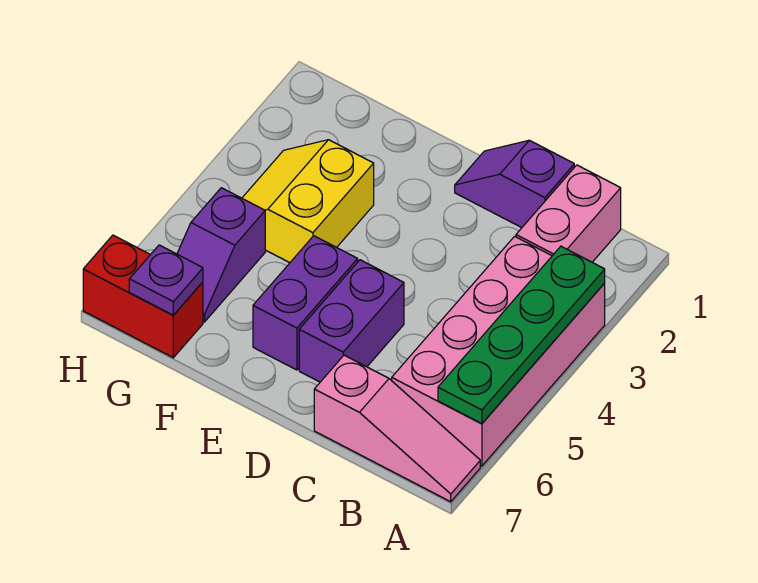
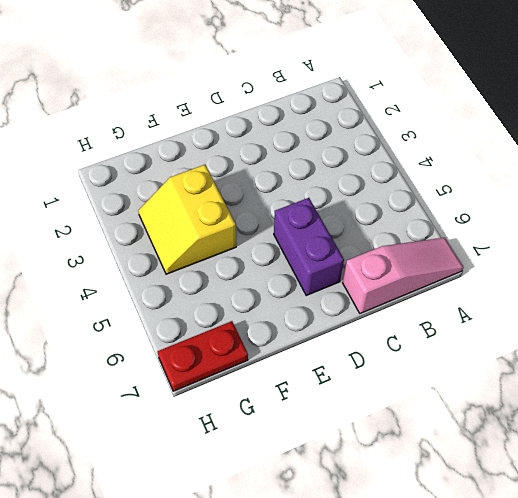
red 1x2 plate [157,321,248,391] -> red 1x2 brick [83,235,203,358]
none -> pink 2x4 brick [392,236,605,466]
none -> pink 1x2 brick [516,165,621,262]

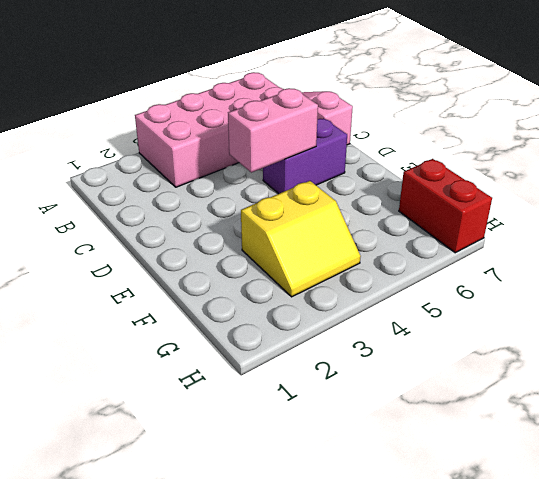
pink 1x2 brick [228,88,318,173] -> pink 1x2 brick moved to [516,165,621,262]
none -> purple 1x2 slope [455,140,574,228]
none -> purple 1x2 brick [253,236,358,370]

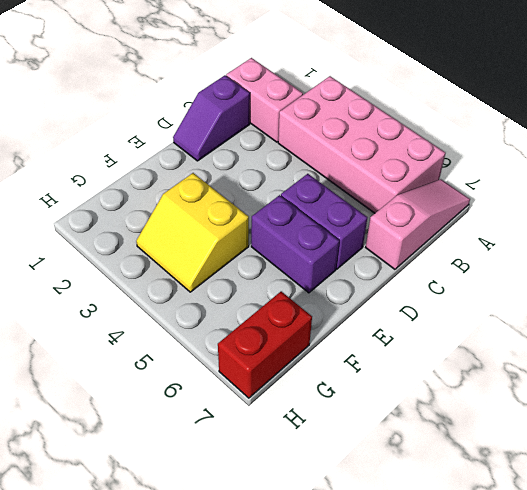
none -> purple 1x2 slope [177,188,265,322]
none -> green 1x4 plate [438,246,605,424]

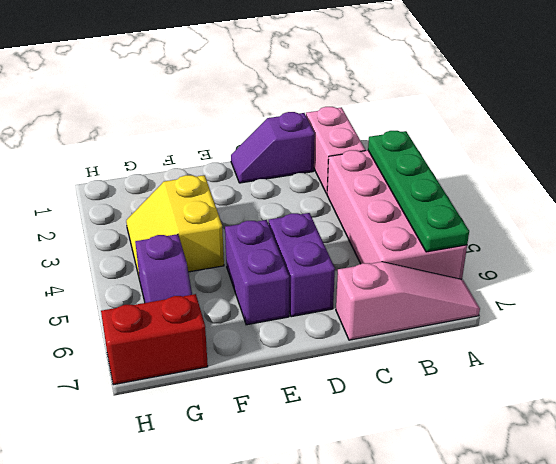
none -> purple 1x1 plate [129,245,203,315]

